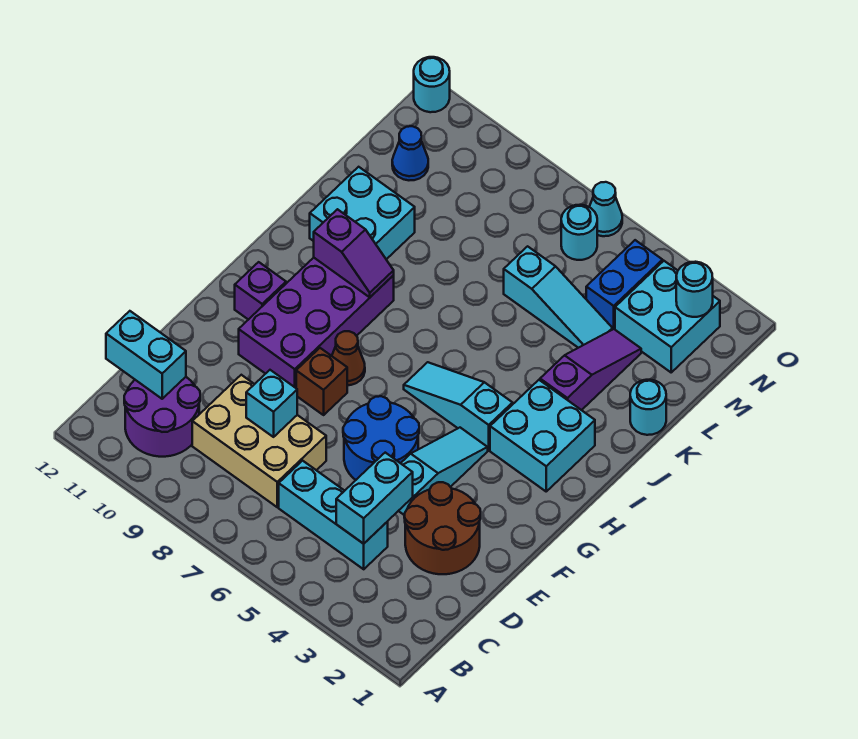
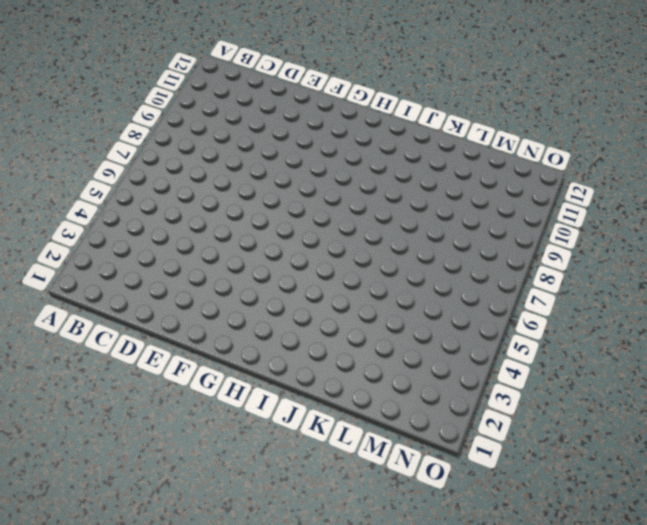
none -> purple 2x2 round brick [124,377,200,457]
none -> cyan 1x3 brick [279,461,388,569]
none -> tan 2x3 brick [192,375,326,507]

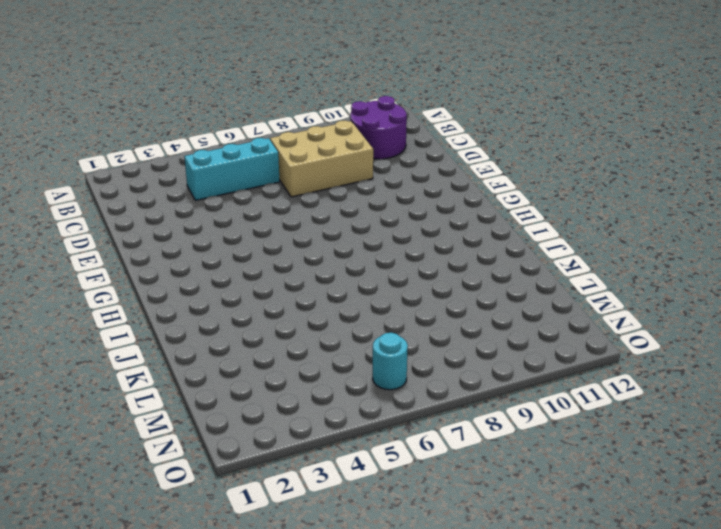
none -> brown 2x2 round brick [404,482,481,574]
none -> cyan 1x3 slope [399,428,488,515]
none -> blue 2x2 round brick [343,396,419,480]

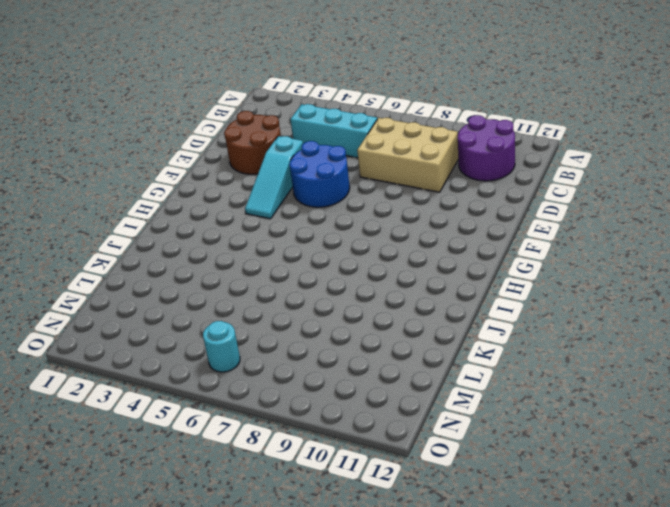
none -> brown 1x1 brick [296,348,347,415]
none -> purple 2x4 brick [239,258,394,388]
none -> brown 1x1 cone [332,331,365,385]

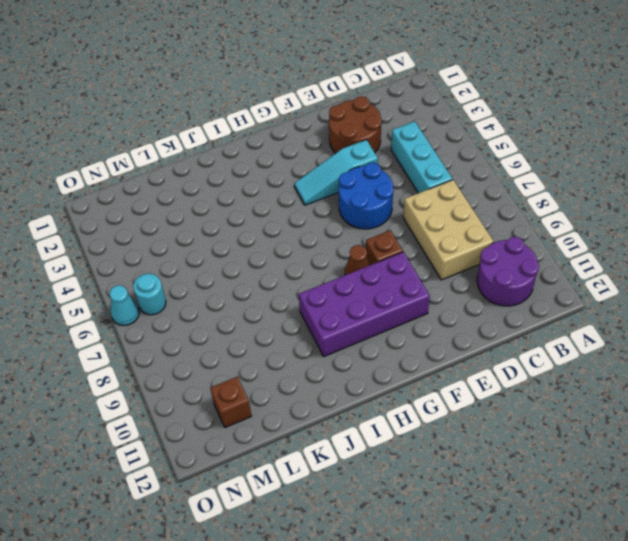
brown 1x1 brick [210,377,251,428] -> blue 1x1 cone [392,126,428,180]
none -> purple 1x1 brick [235,262,286,320]
none -> cyan 2x2 brick [490,380,595,491]
none -> cyan 1x3 slope [404,362,513,450]

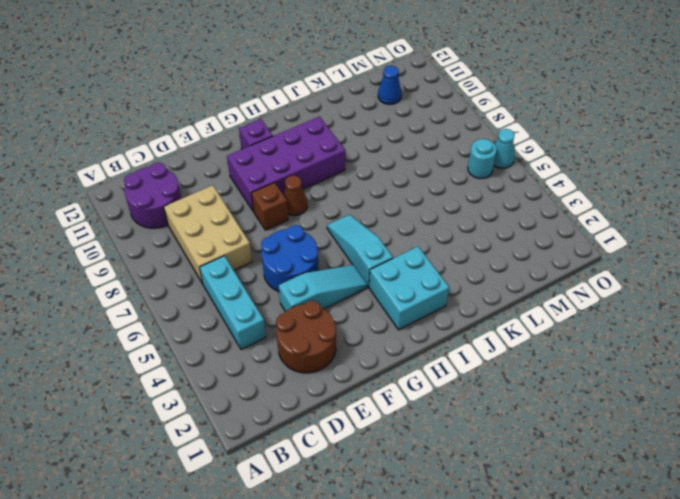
none -> purple 1x3 slope [540,329,641,410]
none -> cyan 2x2 brick [310,167,415,259]
none -> cyan 1x1 round brick [630,380,666,435]

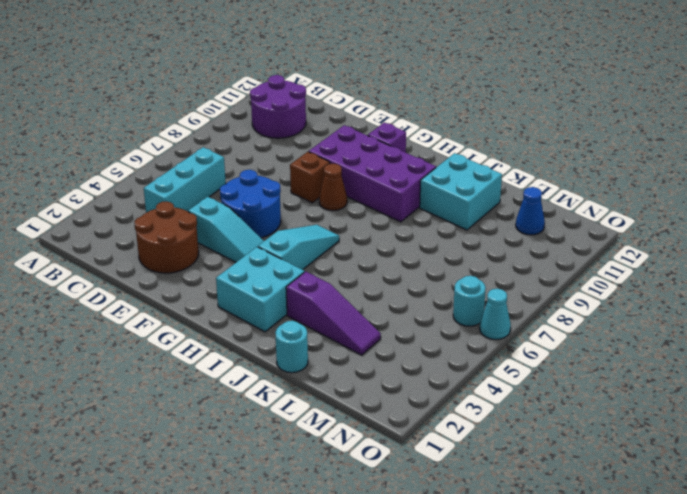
none -> tan 2x3 brick [192,375,326,507]
none -> cyan 1x3 slope [504,246,613,348]
none -> cyan 2x2 brick [615,261,720,372]

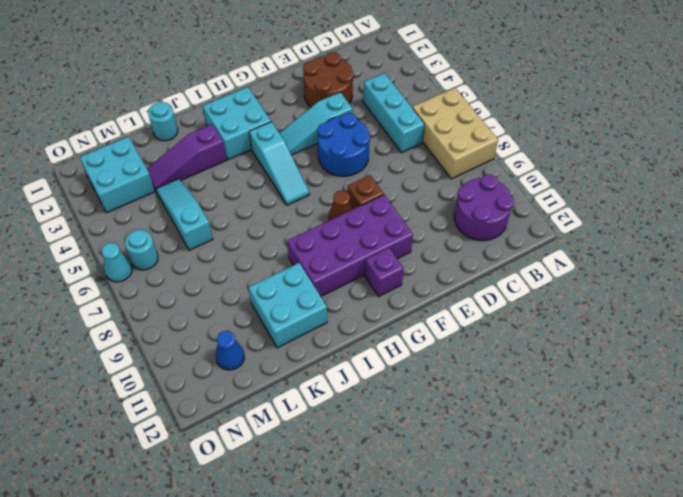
tan 2x3 brick [412,88,498,179] -> tan 2x3 brick moved to [192,375,326,507]
none -> blue 1x2 brick [586,240,663,329]
none -> cyan 1x1 round brick [414,57,450,112]
none -> cyan 1x2 brick [336,453,413,544]

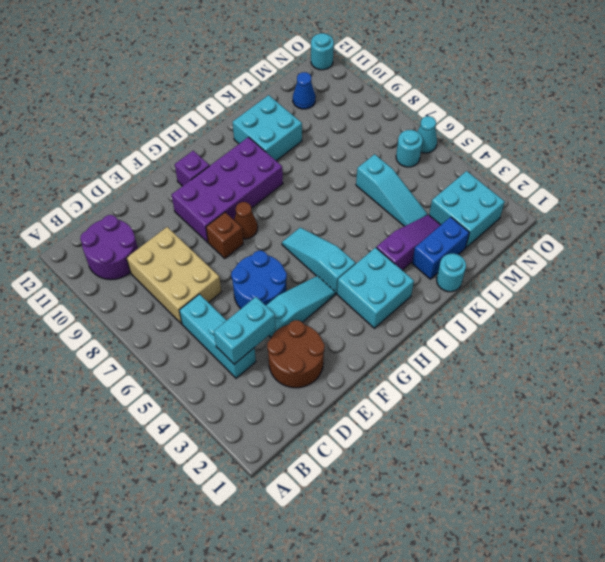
blue 1x2 brick [412,217,469,279] -> blue 1x2 brick moved to [586,240,663,329]
none -> cyan 1x2 brick [106,311,186,399]
none -> cyan 1x1 brick [246,370,297,437]
none -> purple 1x2 slope [314,209,394,297]

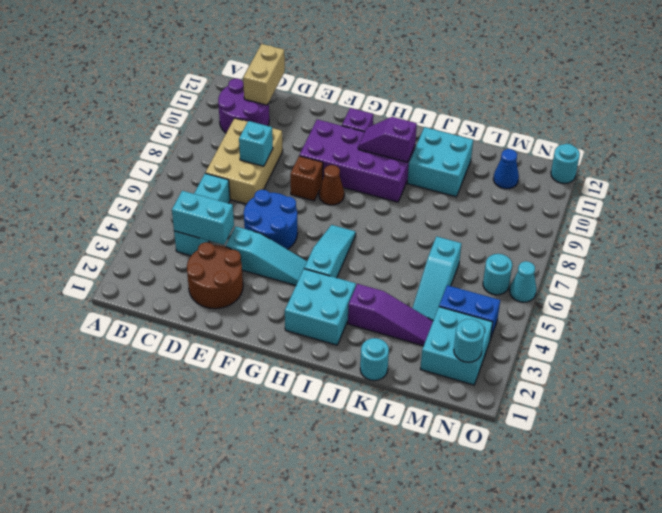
tan 1x2 brick [243,44,285,105] -> cyan 1x2 brick [106,311,186,399]
purple 1x2 slope [358,117,417,162] -> purple 1x2 slope turned to [314,209,394,297]

